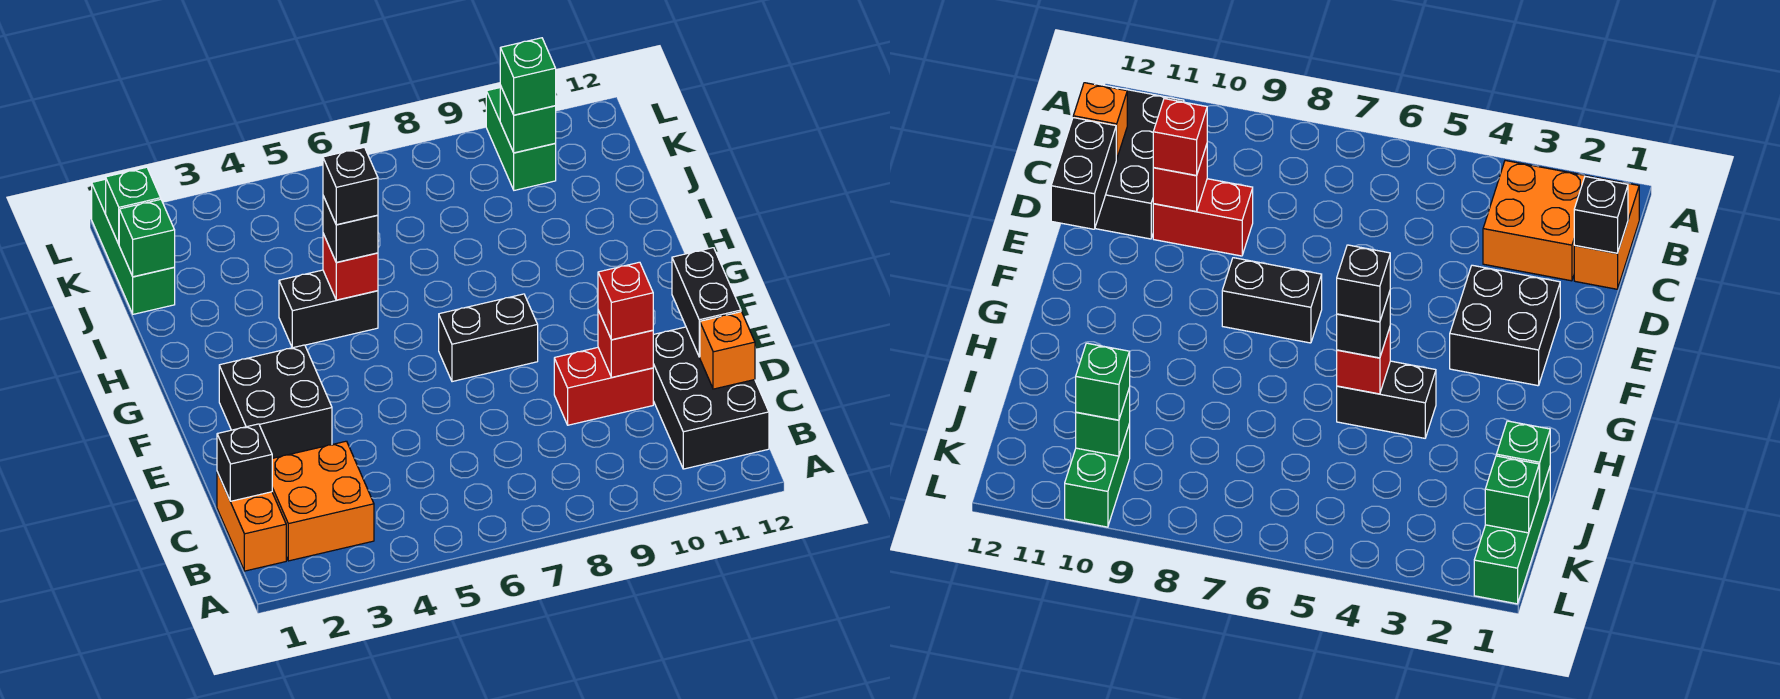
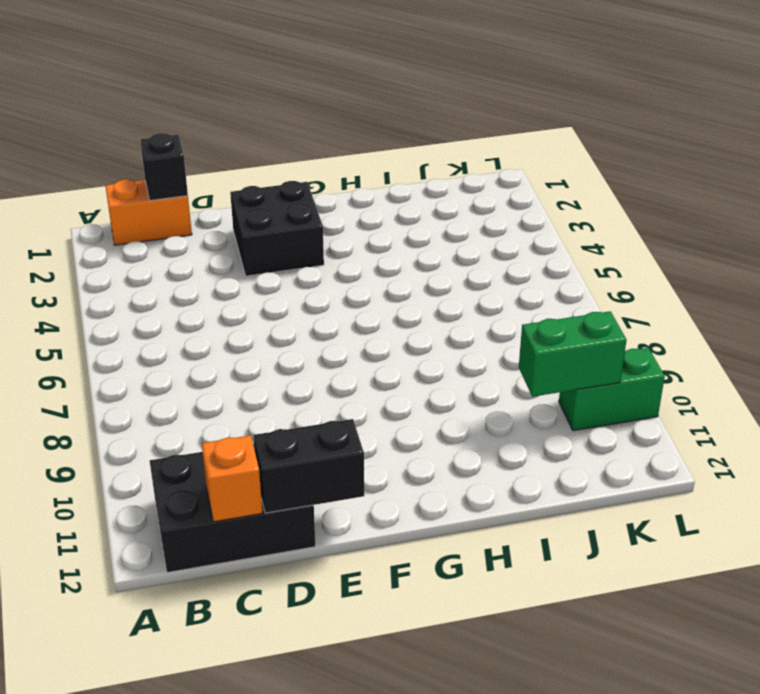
green 1x2 brick [519,311,626,397] -> green 1x1 brick [500,86,556,153]
none -> orange 2x2 brick [272,441,374,561]
none -> red 1x2 brick [554,348,653,425]
none -> black 1x2 brick [439,294,538,382]

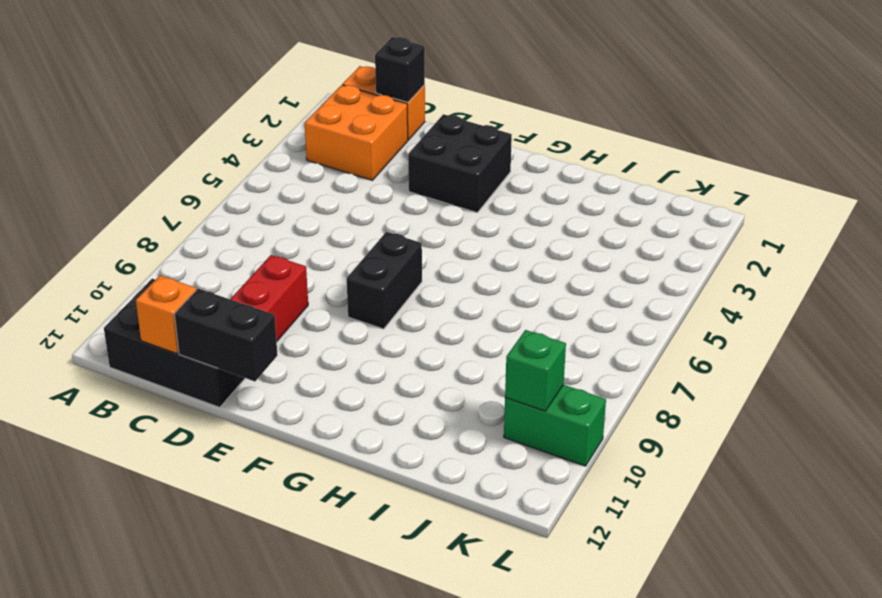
none -> black 1x2 brick [279,270,378,348]
none -> green 1x3 brick [92,179,175,314]
none -> red 1x1 brick [598,310,653,377]

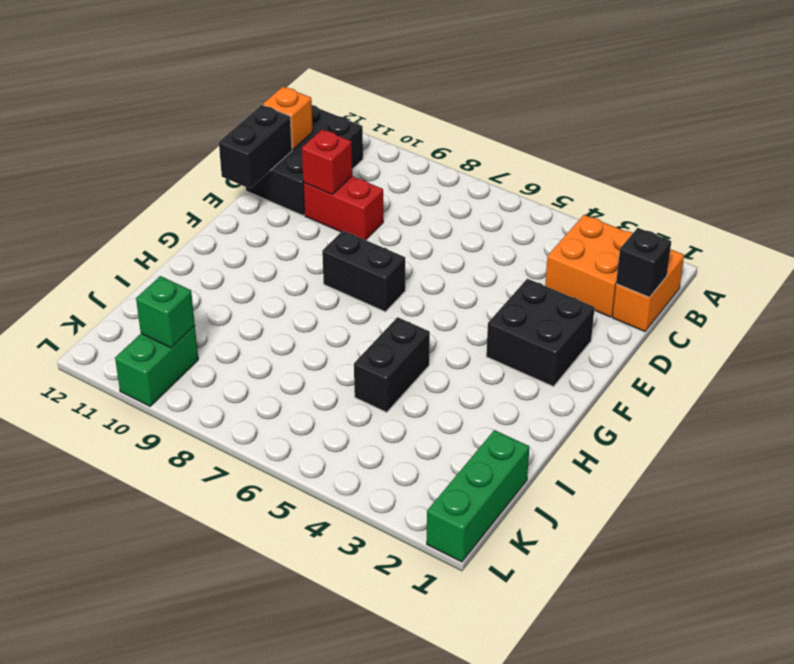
black 1x2 brick [354,317,430,412] -> black 1x2 brick turned to [279,270,378,348]
none -> red 1x1 brick [323,234,378,300]
none -> green 1x1 brick [119,199,175,277]
none -> green 1x1 brick [106,167,161,244]

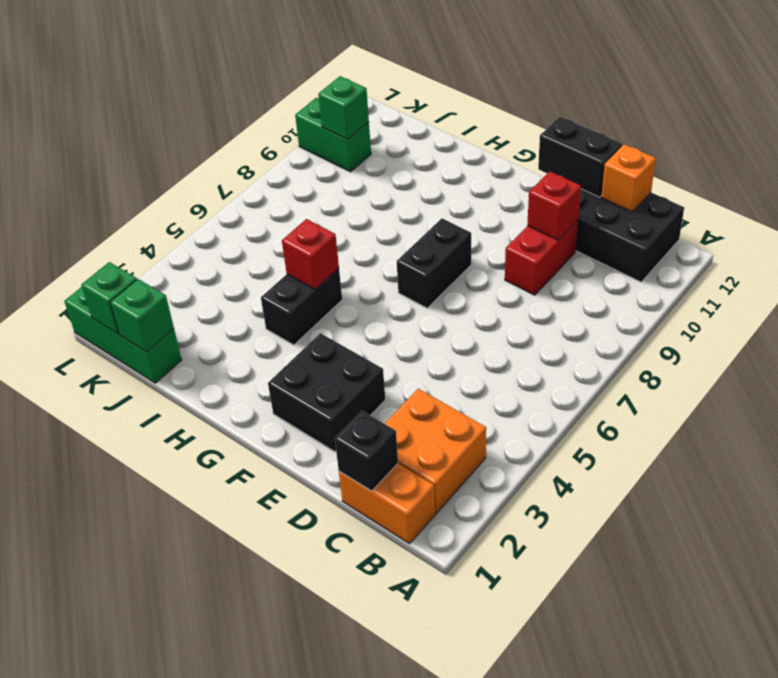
none -> red 1x1 brick [598,262,653,340]
none -> black 1x1 brick [323,196,378,262]
none -> green 1x1 brick [500,38,556,115]

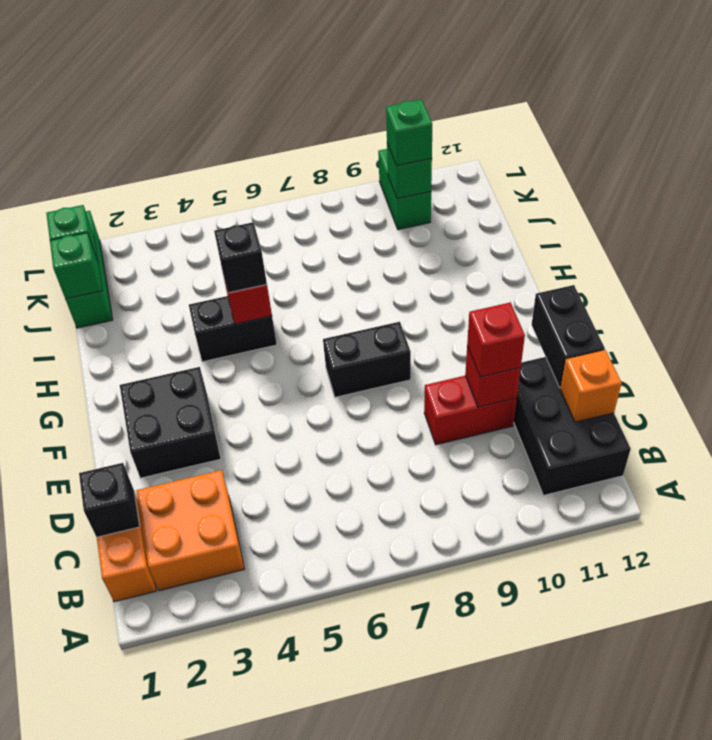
none -> black 1x1 brick [323,147,378,225]

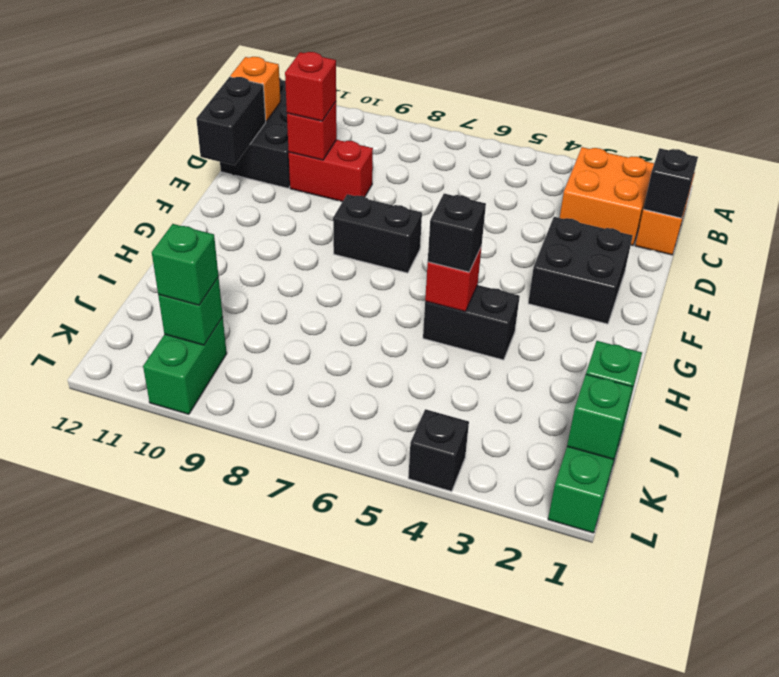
black 1x1 brick [408,409,469,491] -> black 1x1 brick moved to [323,147,378,225]

